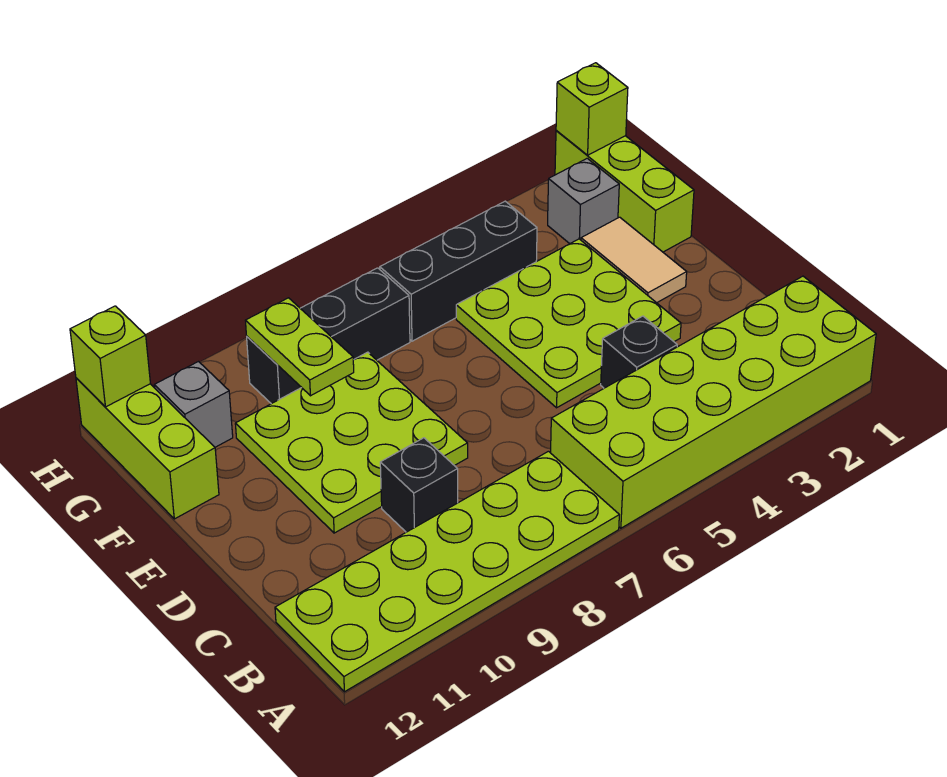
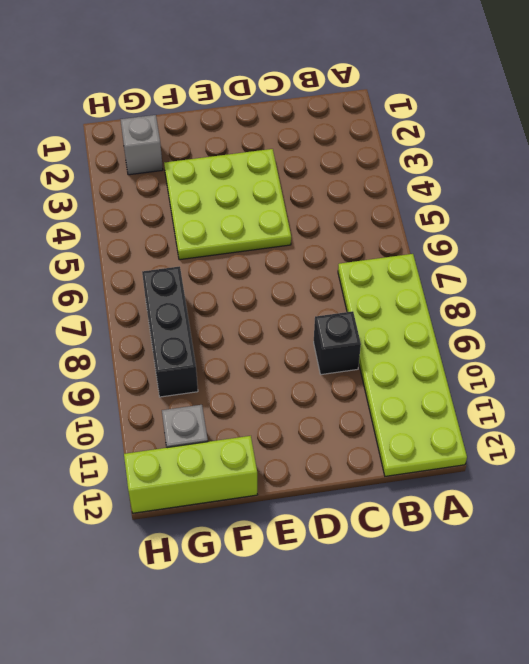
none -> lime 2x6 brick [551,276,876,528]
none -> black 1x1 brick [601,316,677,388]
none -> lime 3x3 plate [235,352,468,533]

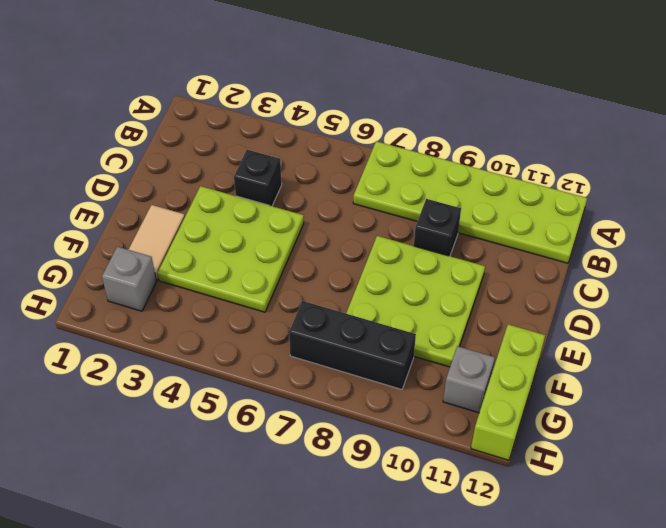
none -> lime 2x6 brick [551,276,876,528]
none -> lime 1x3 brick [555,131,694,252]
none -> black 1x3 brick [380,201,537,341]

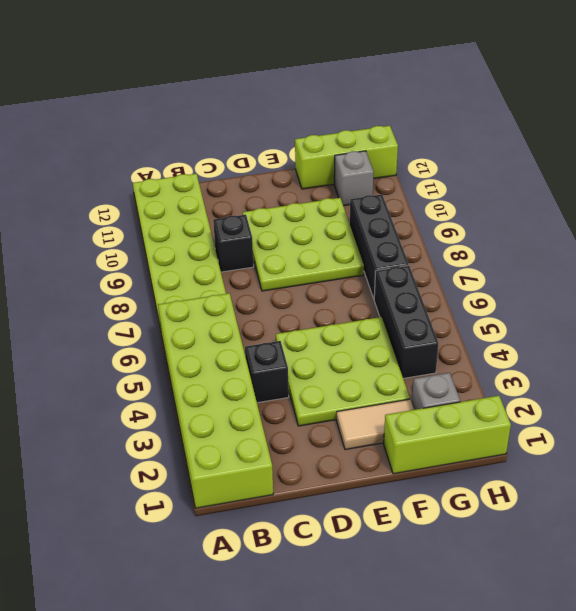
none -> lime 1x2 plate [245,298,354,396]
none -> lime 1x1 brick [556,63,628,155]
none -> lime 1x1 brick [70,306,150,407]

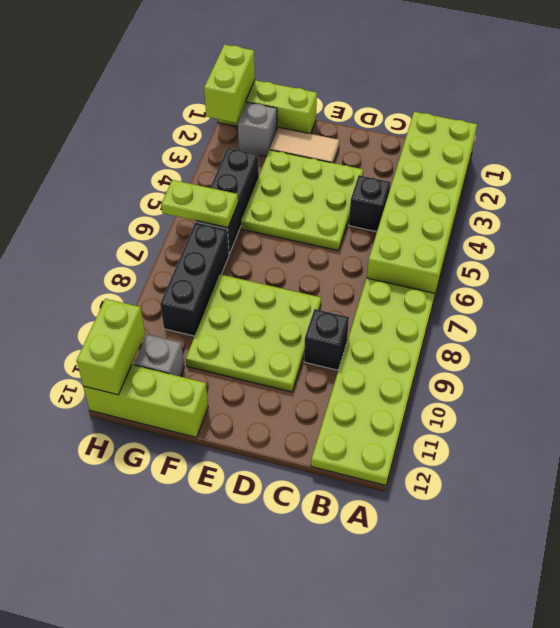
lime 1x2 plate [161,180,238,228] -> lime 1x2 plate moved to [245,298,354,396]
lime 1x2 brick [204,45,255,123] -> lime 1x1 brick [556,63,628,155]
lime 1x2 brick [77,299,145,395] -> lime 1x1 brick [70,306,150,407]

